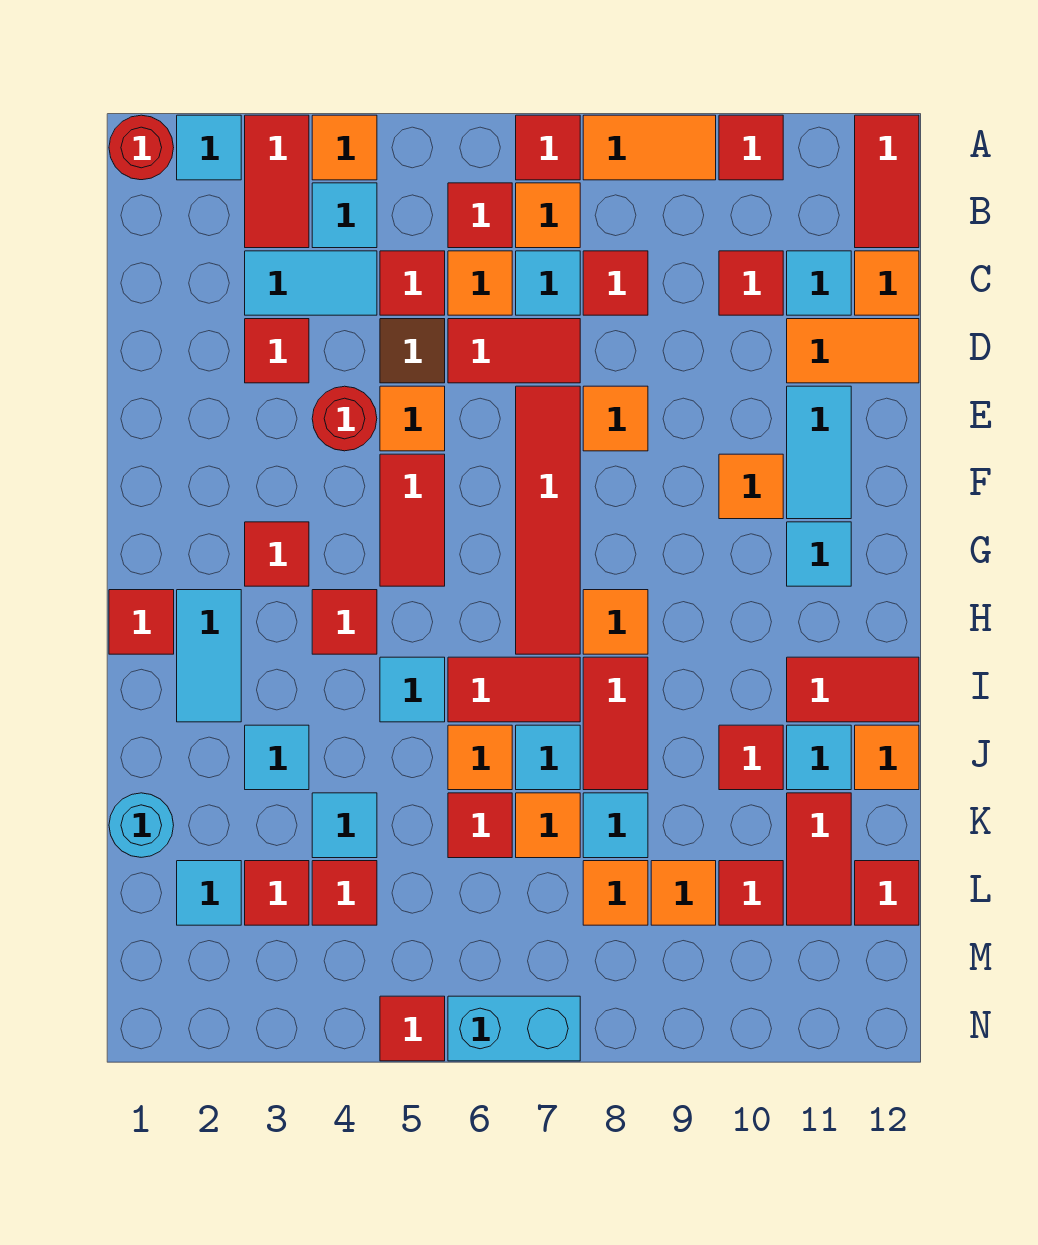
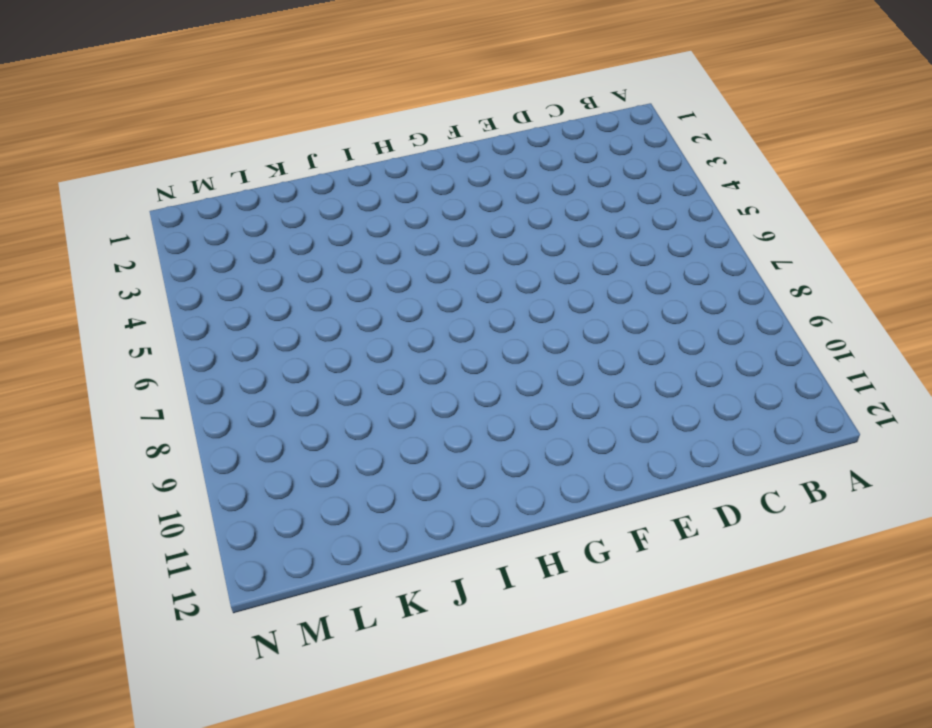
none -> red 1x1 round brick [109,115,174,180]
none -> cyan 1x1 tile [177,115,241,180]
none -> red 1x2 tile [245,115,309,248]
none -> orange 1x1 tile [312,115,377,180]

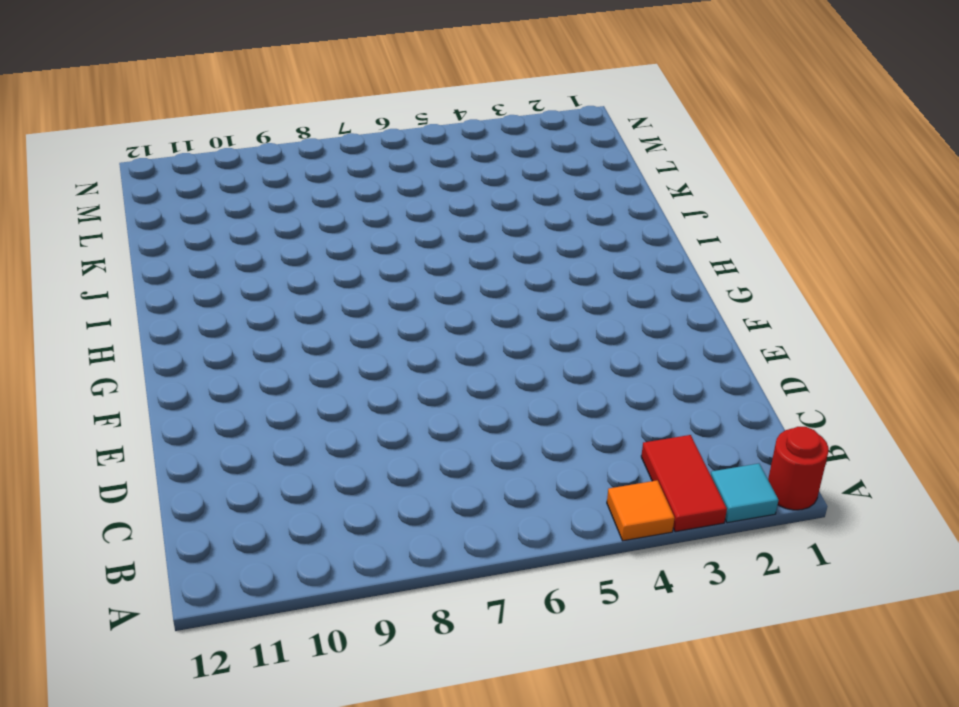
none -> red 1x1 tile [516,115,580,180]
none -> orange 1x2 tile [583,115,716,180]
none -> red 1x1 tile [719,115,783,180]
none -> red 1x2 tile [855,115,919,248]

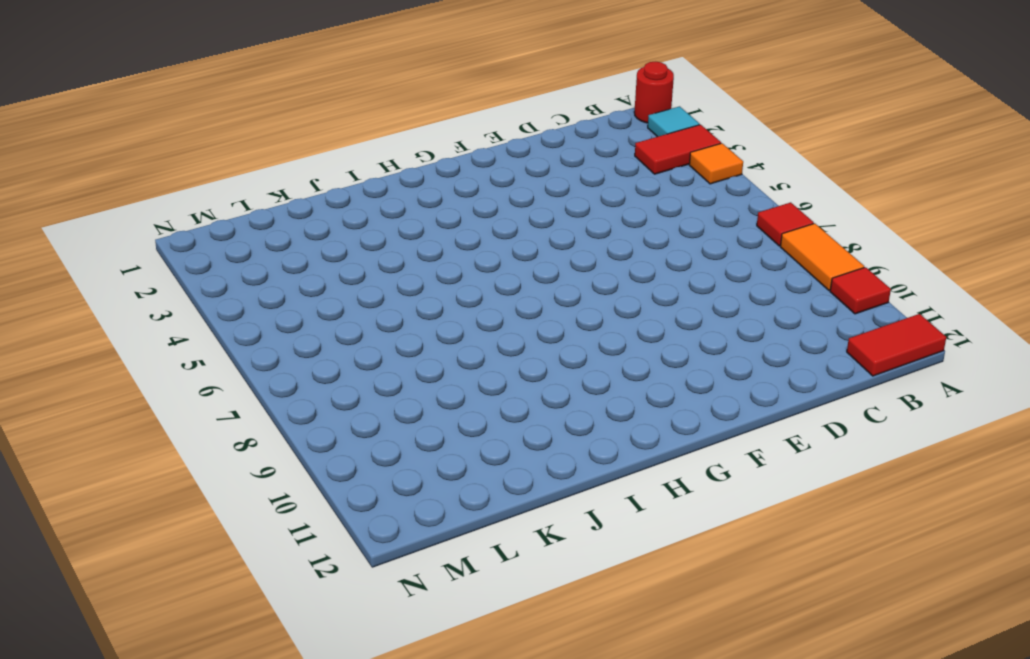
none -> cyan 1x1 tile [312,183,377,248]
none -> red 1x1 tile [448,183,512,248]
none -> orange 1x1 tile [516,183,580,248]
none -> cyan 1x2 tile [245,251,377,315]

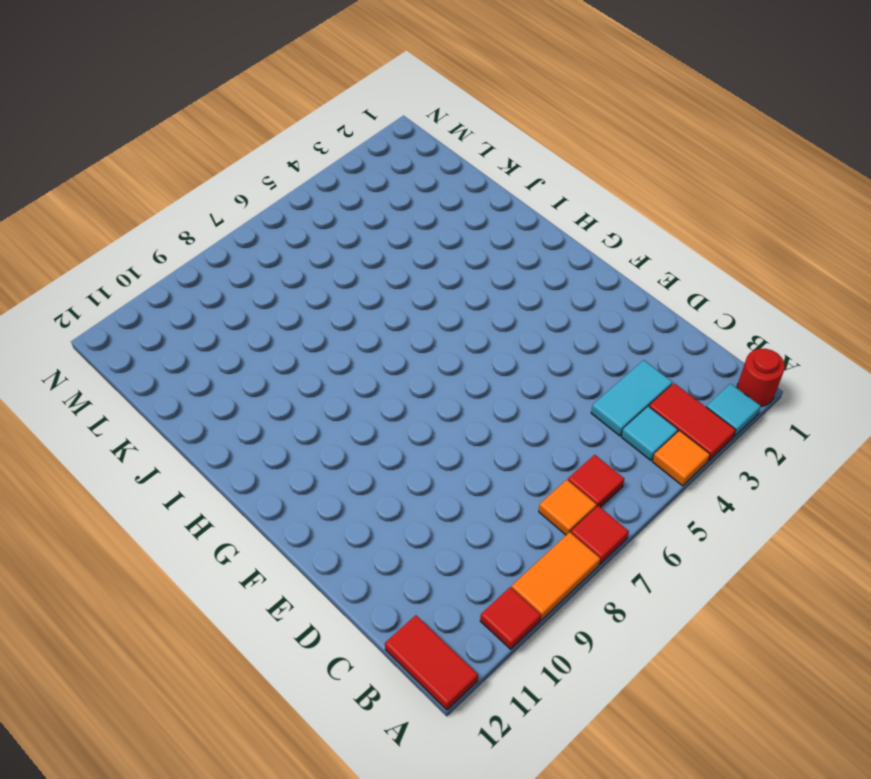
none -> red 1x1 tile [380,251,445,315]
none -> orange 1x1 tile [448,251,512,315]
none -> cyan 1x1 tile [516,251,580,315]
none -> red 1x1 tile [583,251,648,315]

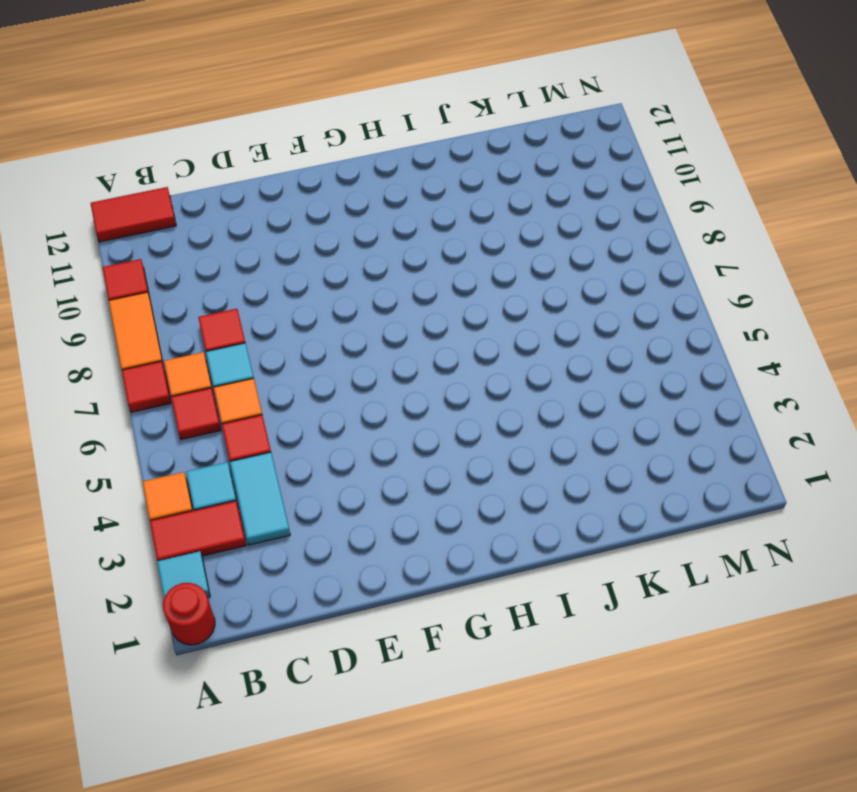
none -> red 1x1 tile [719,251,783,315]
none -> cyan 1x1 tile [787,251,851,315]
none -> orange 1x1 tile [855,251,919,315]
none -> red 1x1 tile [245,319,309,383]

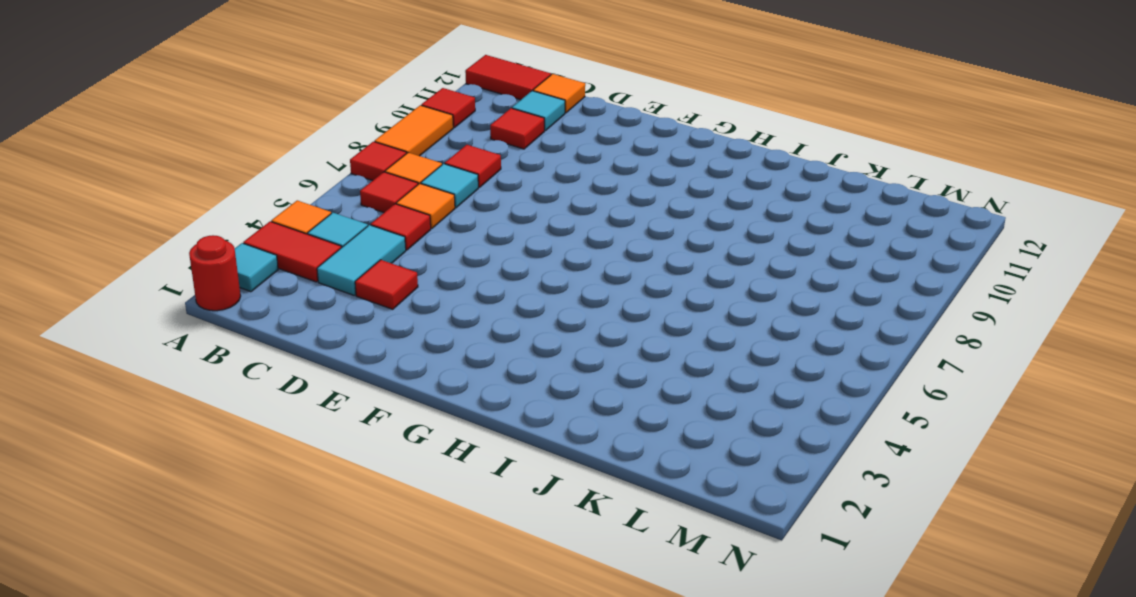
none -> brown 1x1 tile [380,319,445,383]
none -> red 1x2 tile [448,319,580,383]
none -> orange 1x2 tile [787,319,919,383]
none -> red 1x1 round brick [312,386,377,451]

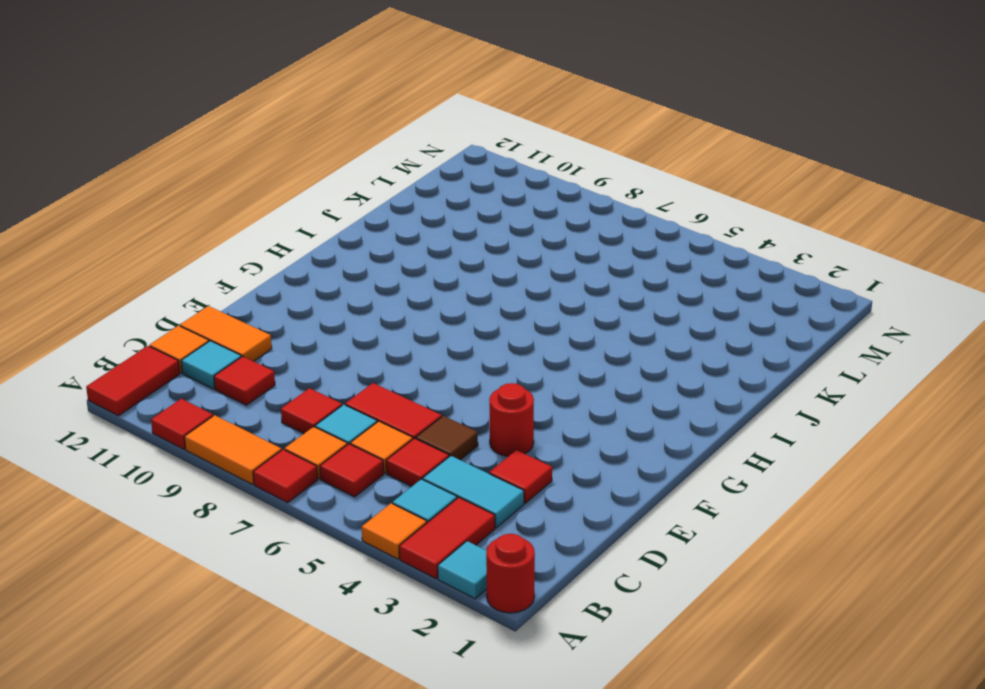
none -> orange 1x1 tile [380,386,445,451]
none -> red 1x4 tile [516,386,580,654]
none -> orange 1x1 tile [583,386,648,451]
none -> cyan 1x2 tile [787,386,851,519]

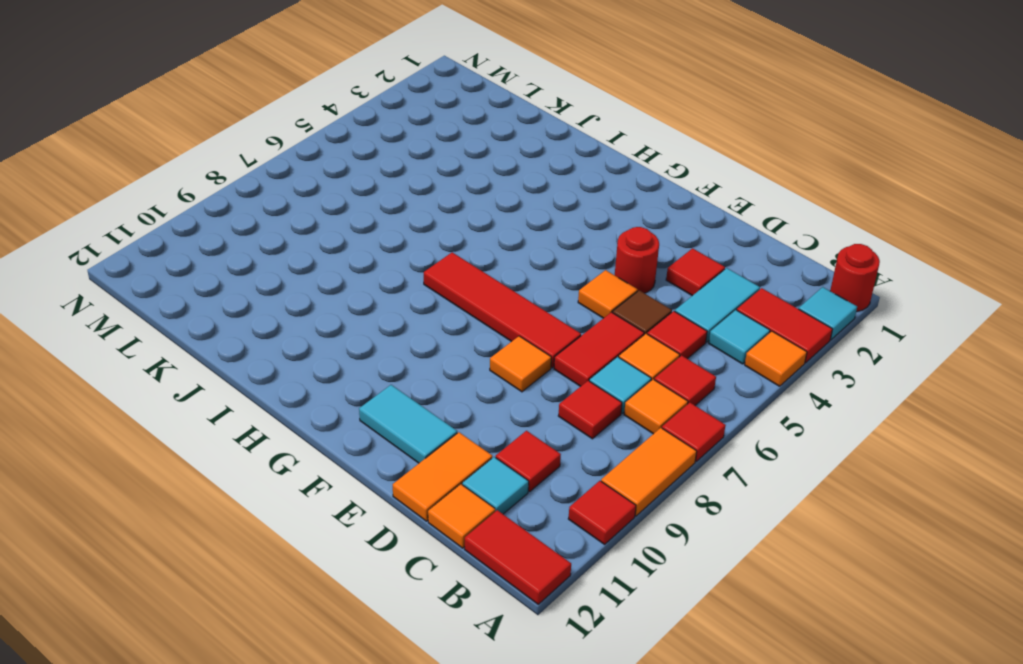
none -> red 1x2 tile [380,454,445,586]
none -> orange 1x1 tile [719,454,783,519]
none -> red 1x1 tile [245,522,309,586]
none -> cyan 1x1 tile [787,522,851,586]

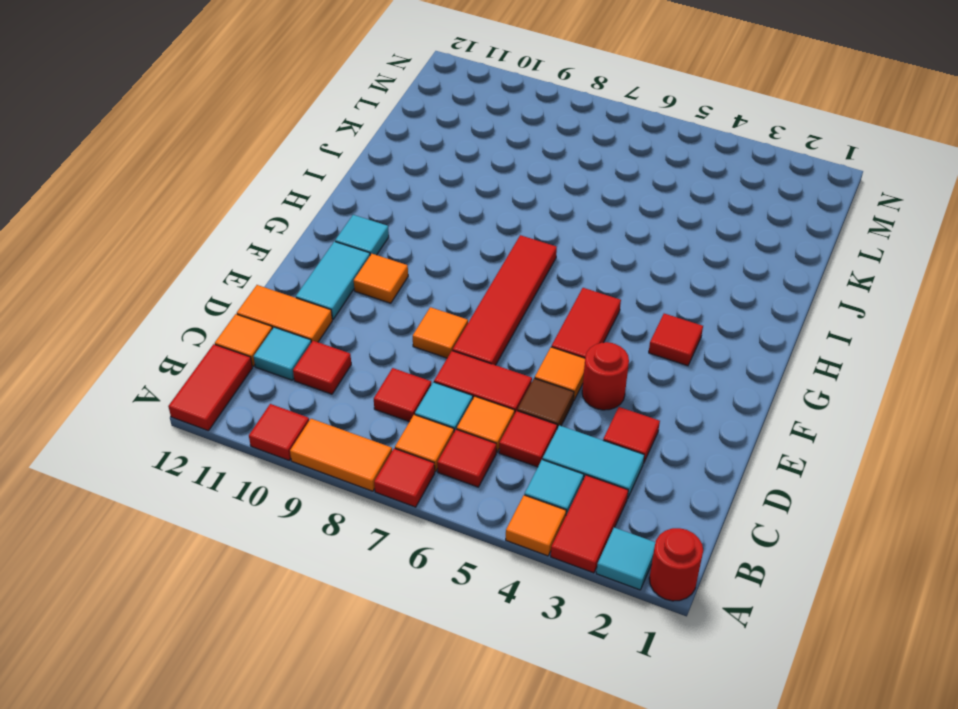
none -> red 1x1 tile [109,590,174,654]
none -> cyan 1x2 tile [177,590,241,722]
none -> red 1x1 tile [312,590,377,654]
none -> orange 1x1 tile [583,590,648,654]

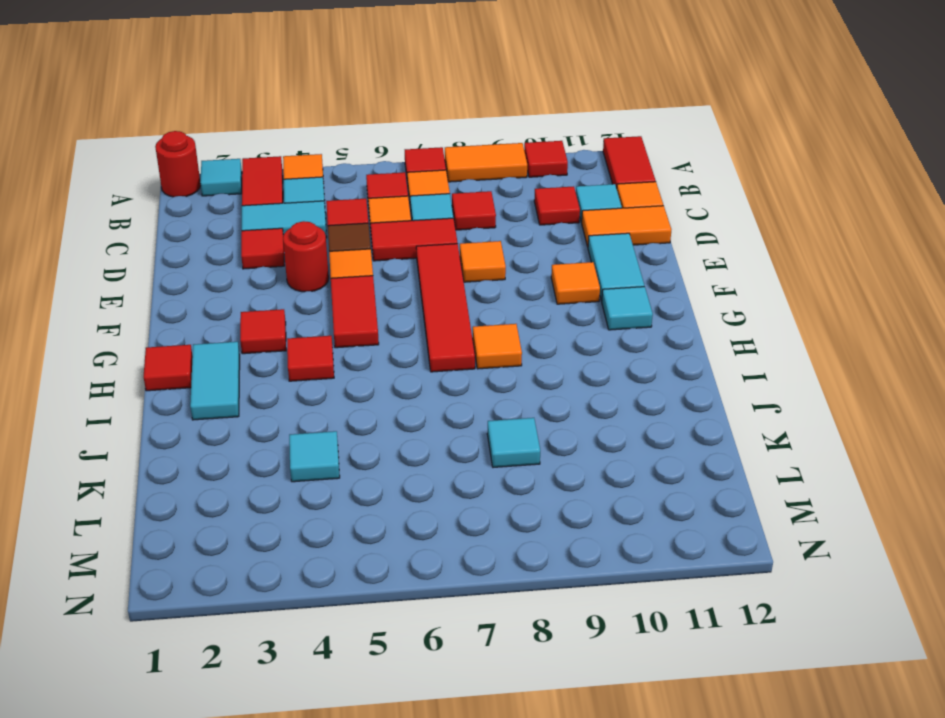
none -> cyan 1x1 tile [380,657,445,722]
none -> red 1x2 tile [448,657,580,722]
none -> red 1x2 tile [583,657,648,790]
none -> red 1x2 tile [787,657,919,722]

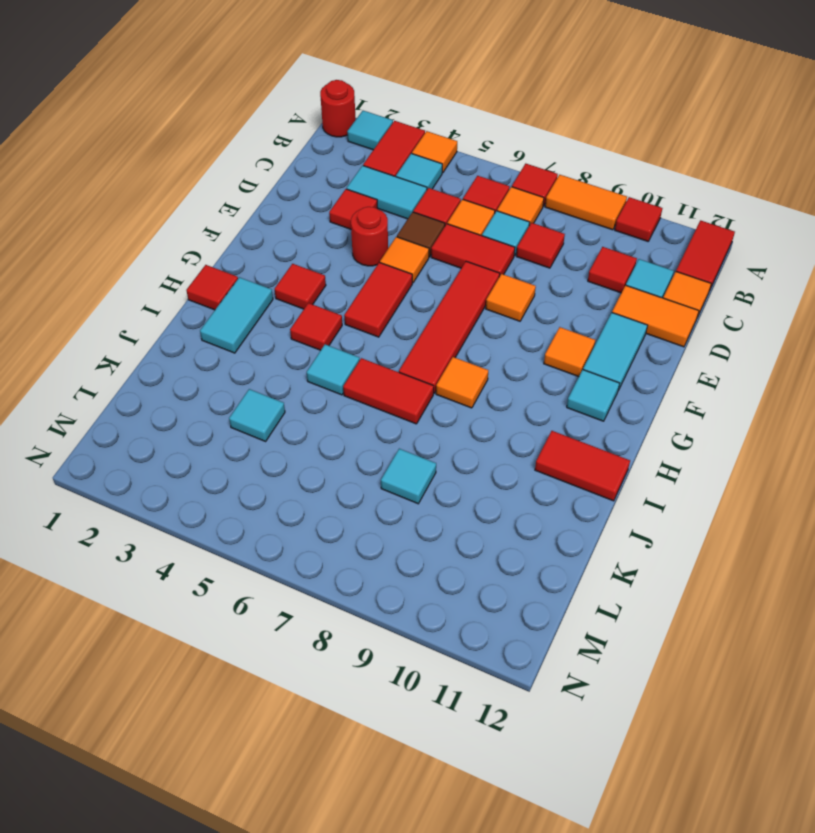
none -> red 1x2 tile [583,657,648,790]
none -> cyan 1x1 tile [245,725,309,790]
none -> orange 1x1 tile [448,725,512,790]
none -> cyan 1x1 tile [516,725,580,790]

